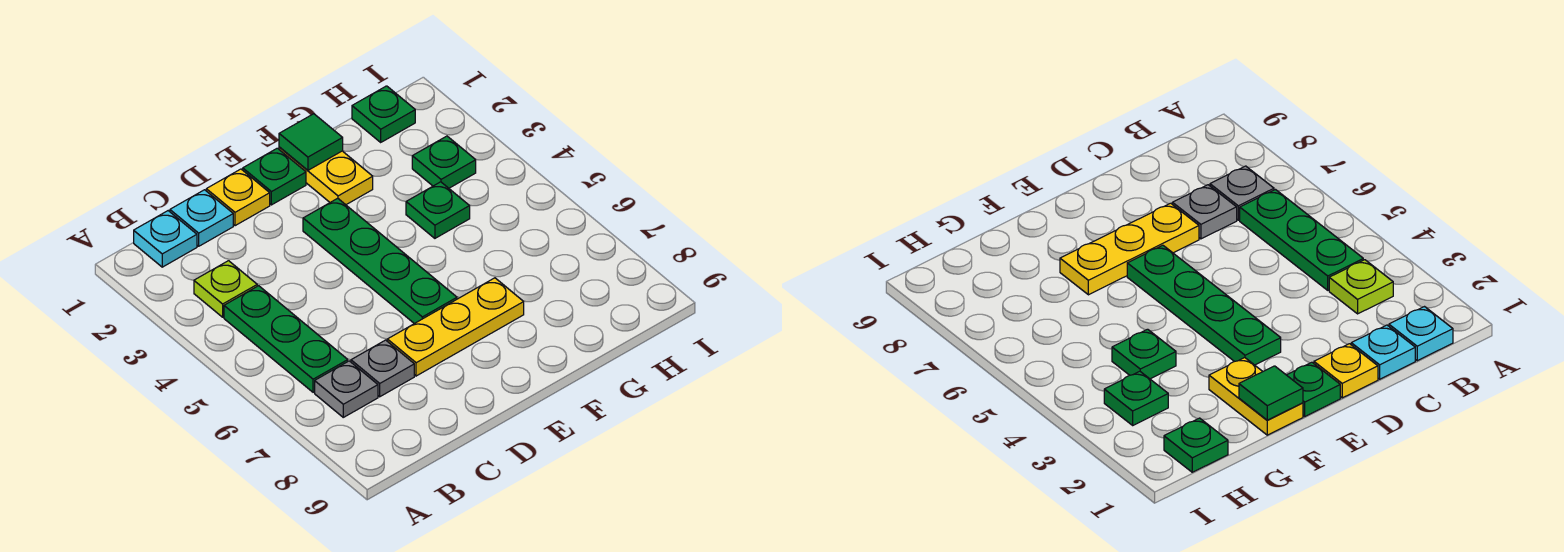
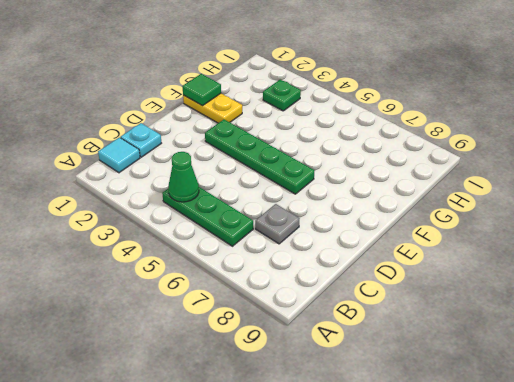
cyan 1x1 tile [98,137,140,173] -> cyan 1x1 plate [134,211,197,267]
green 1x1 cone [168,152,199,202] -> none
none -> lime 1x1 plate [194,261,257,317]
none -> grey 1x1 plate [315,361,378,417]
none -> yellow 1x1 plate [206,169,270,226]

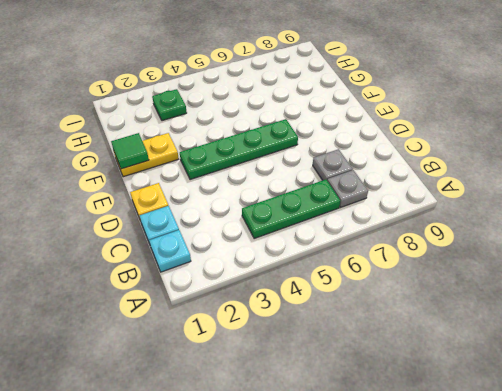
none -> lime 1x1 plate [194,261,257,317]
none -> yellow 1x3 plate [387,278,524,376]
none -> green 1x1 plate [243,148,306,205]

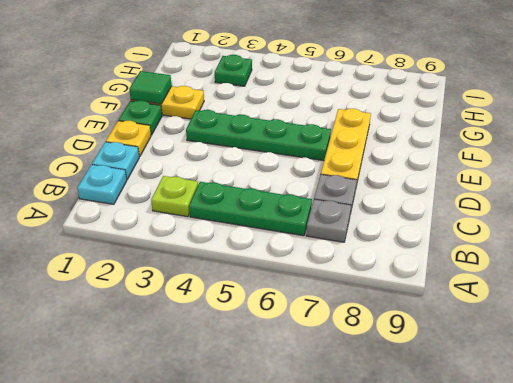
none -> green 1x1 plate [406,182,470,238]
none -> green 1x1 plate [352,86,415,142]

